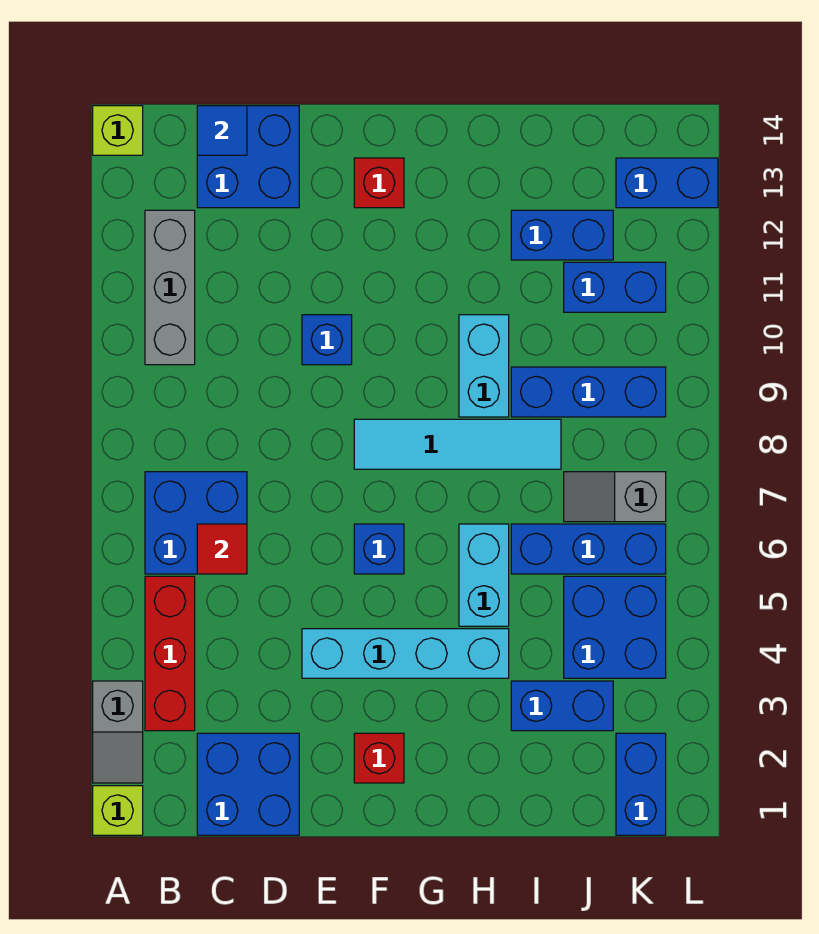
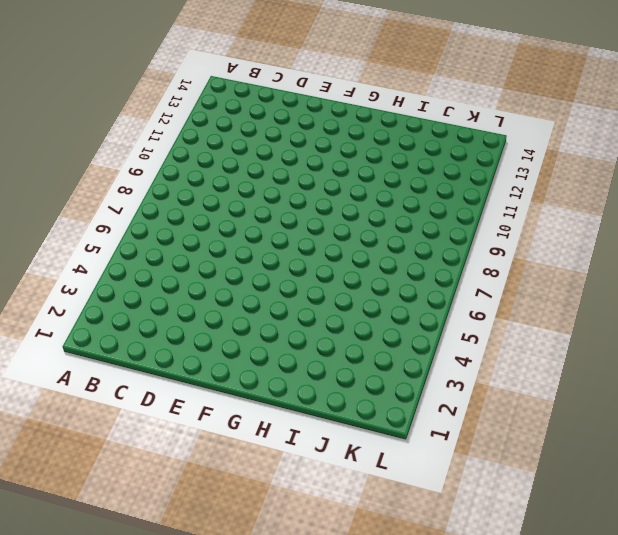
none -> lime 1x1 brick [93,786,143,835]
none -> grey 1x2 slope [93,681,143,783]
none -> lime 1x1 brick [93,106,143,155]

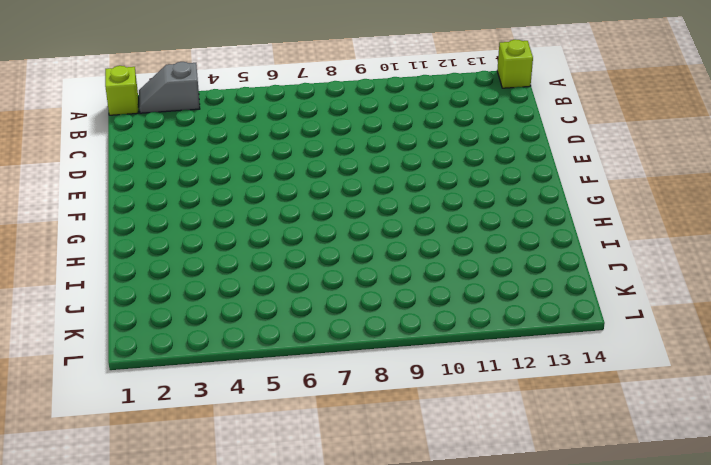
none -> red 1x3 brick [145,576,195,731]
none -> blue 2x2 brick [145,472,247,574]
none -> grey 1x3 brick [145,210,195,365]

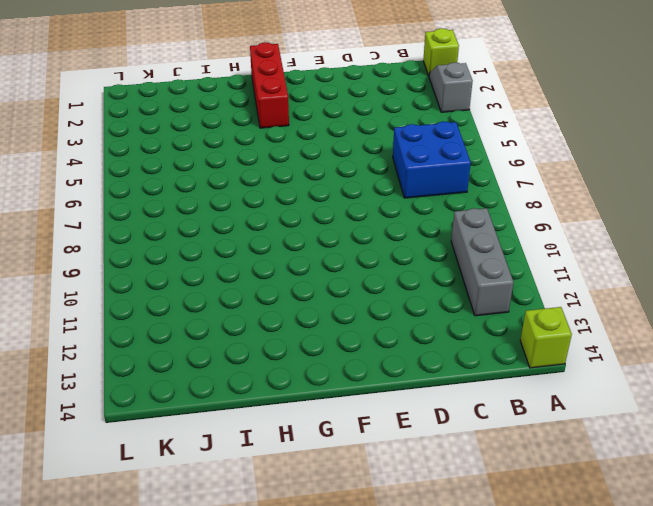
red 1x3 brick [250,42,289,128] -> red 1x3 brick moved to [145,576,195,731]
none -> blue 2x2 brick [197,733,299,835]
none -> blue 2x2 brick [197,106,299,208]
none -> cyan 1x4 brick [302,629,509,678]

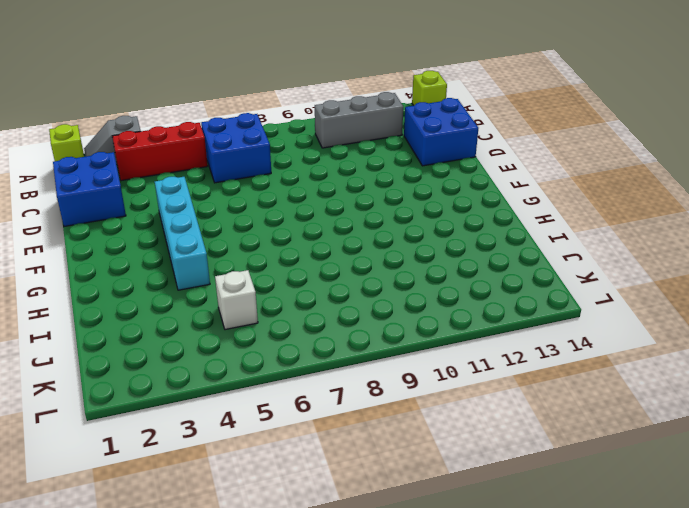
white 1x1 brick [215,270,258,330] -> blue 2x2 brick [564,576,666,678]
none -> blue 1x1 brick [302,315,352,365]
none -> red 1x1 brick [354,733,404,783]
none -> blue 1x1 brick [354,524,404,574]

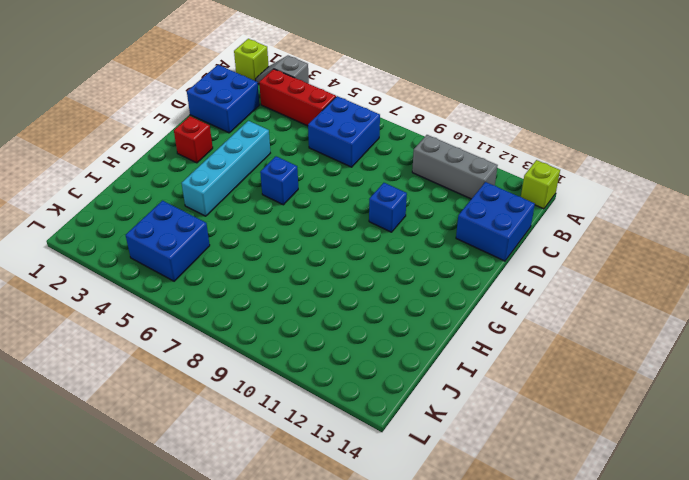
none -> cyan 1x4 tile [354,419,561,469]
none -> red 1x1 brick [354,158,404,208]
none -> cyan 1x2 brick [459,524,509,626]

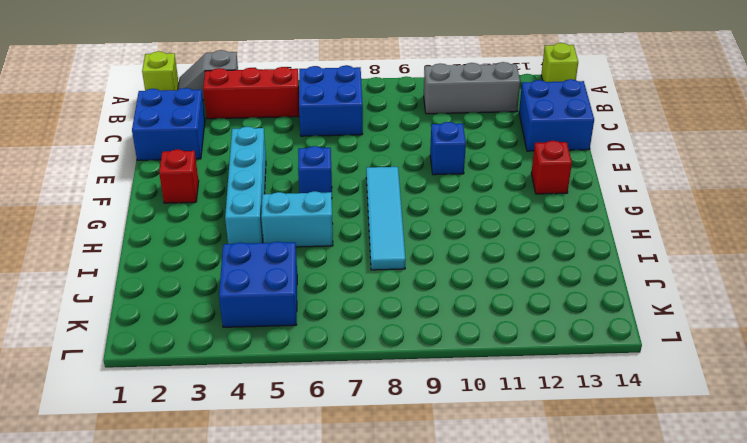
none -> cyan 1x2 brick [459,315,509,417]
none -> blue 1x2 brick [511,681,613,731]
none -> blue 1x3 brick [511,524,666,574]

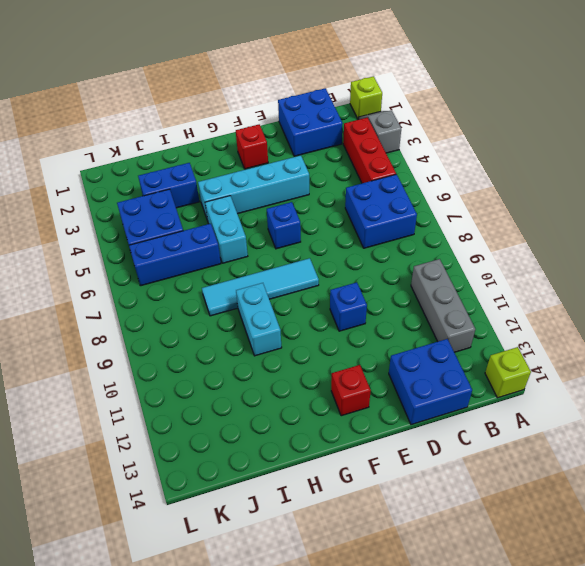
none -> blue 1x3 brick [511,367,666,417]
none -> blue 1x2 brick [511,210,613,260]
none -> grey 1x2 slope [564,472,666,522]

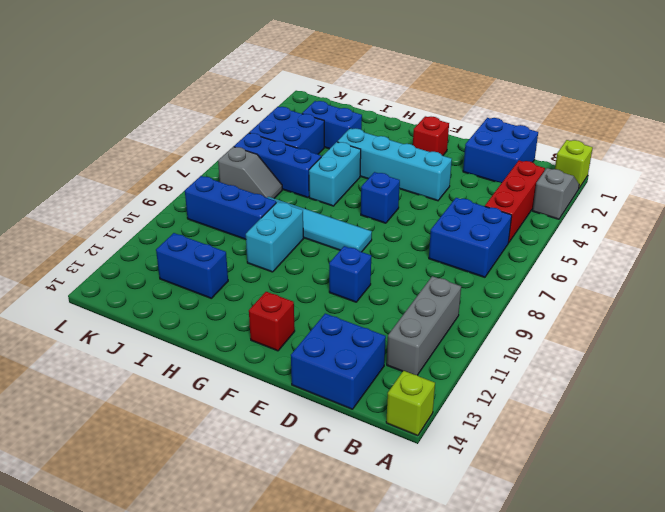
none -> blue 1x2 brick [564,262,666,312]
none -> blue 1x2 brick [616,733,666,835]
none -> blue 1x2 brick [616,158,718,208]

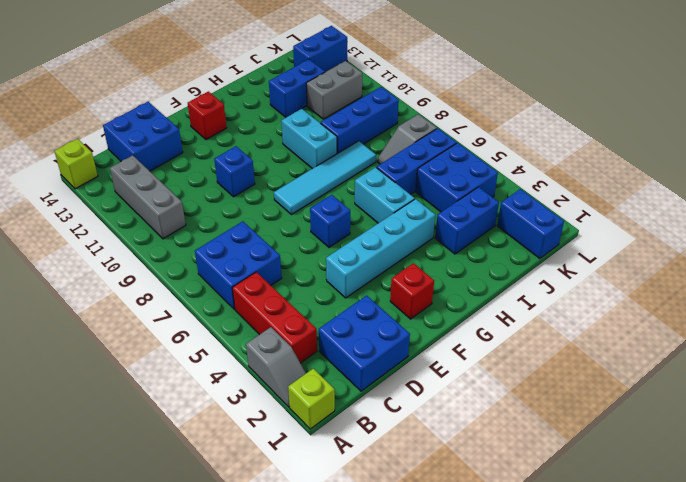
grey 1x2 brick [306,61,362,119] -> blue 1x2 brick [564,262,666,312]
none -> red 1x1 tile [197,524,247,574]
none -> blue 1x1 tile [197,106,247,155]

